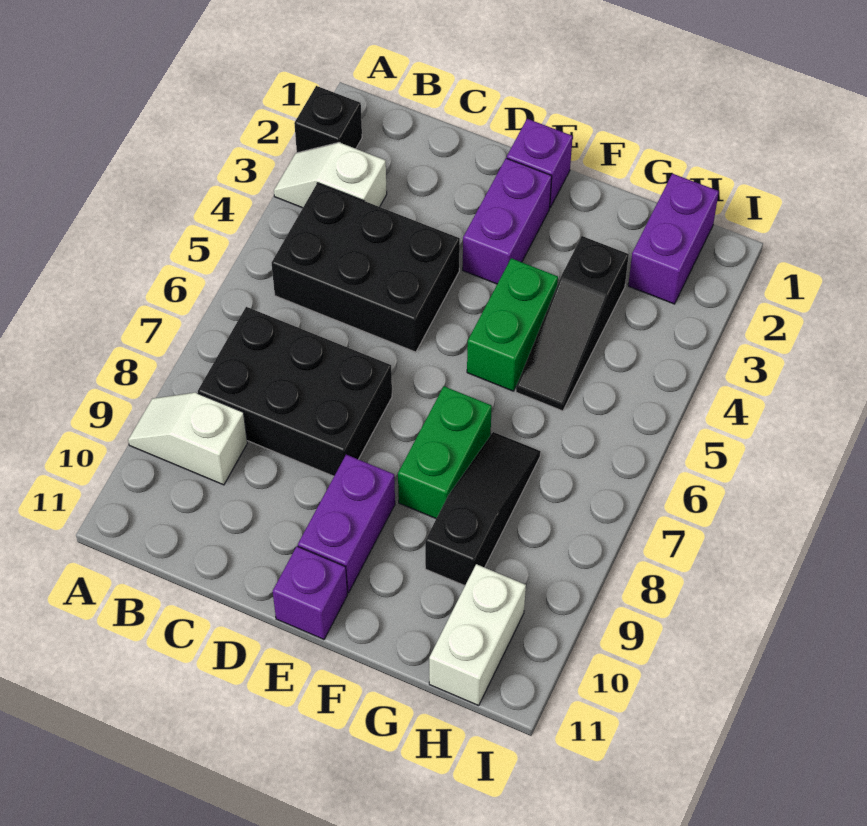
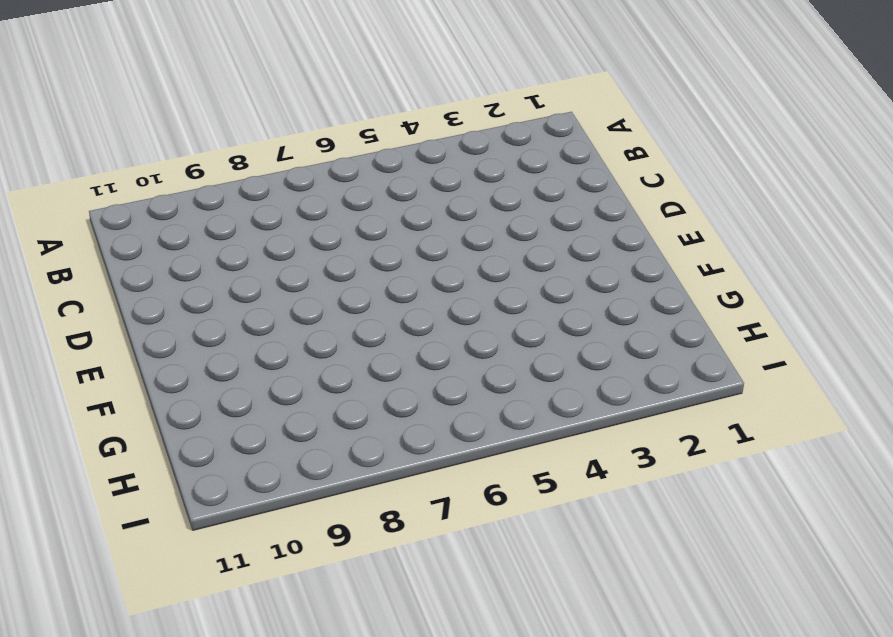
none -> black 1x1 brick [294,86,362,153]
none -> white 1x2 slope [274,142,387,208]
none -> white 1x2 slope [128,393,247,485]

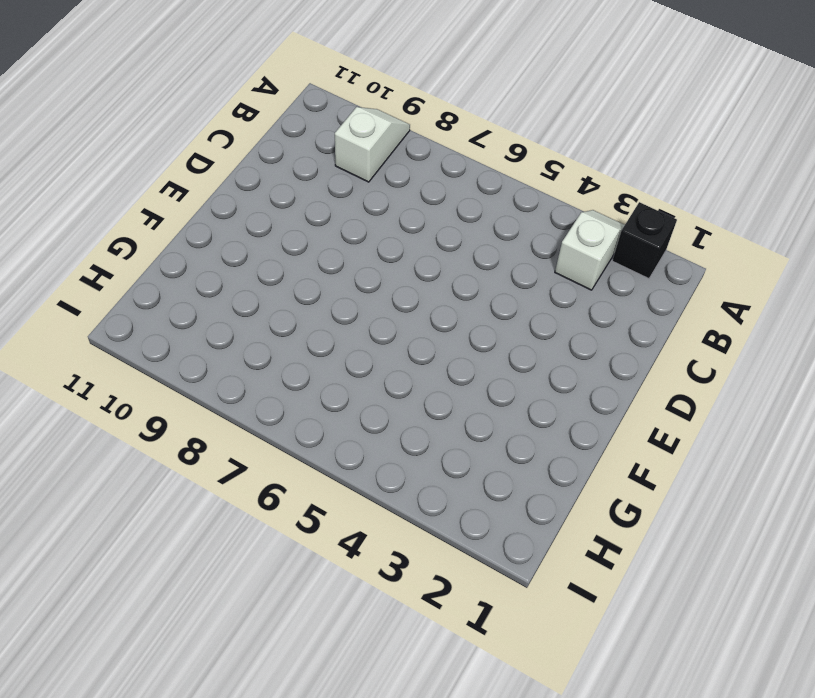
none -> black 2x3 brick [272,183,460,352]
none -> black 2x3 brick [198,307,392,476]
none -> purple 1x1 brick [507,119,573,207]

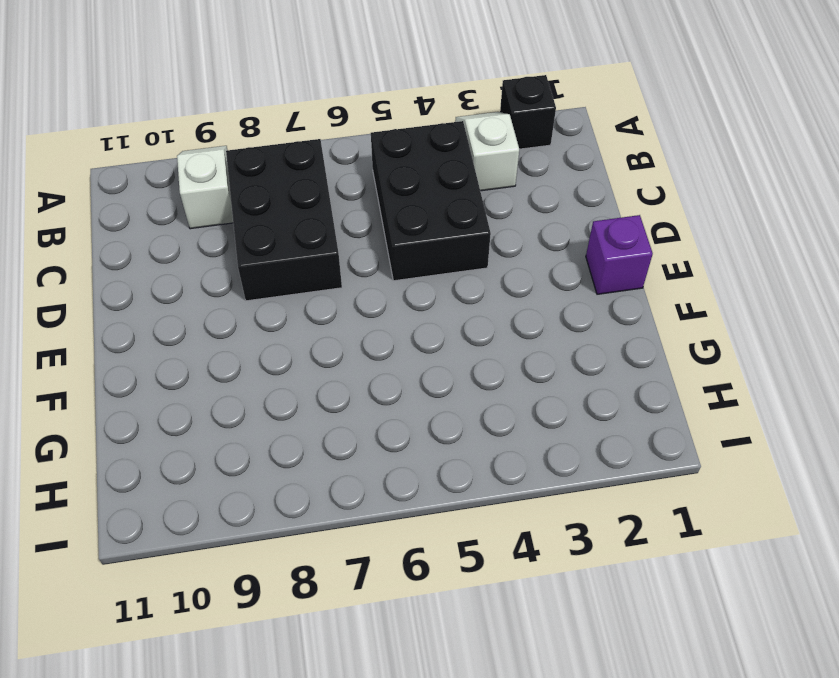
none -> purple 1x2 brick [463,158,552,284]
none -> purple 1x2 brick [298,455,395,593]
none -> purple 1x1 brick [273,546,347,639]

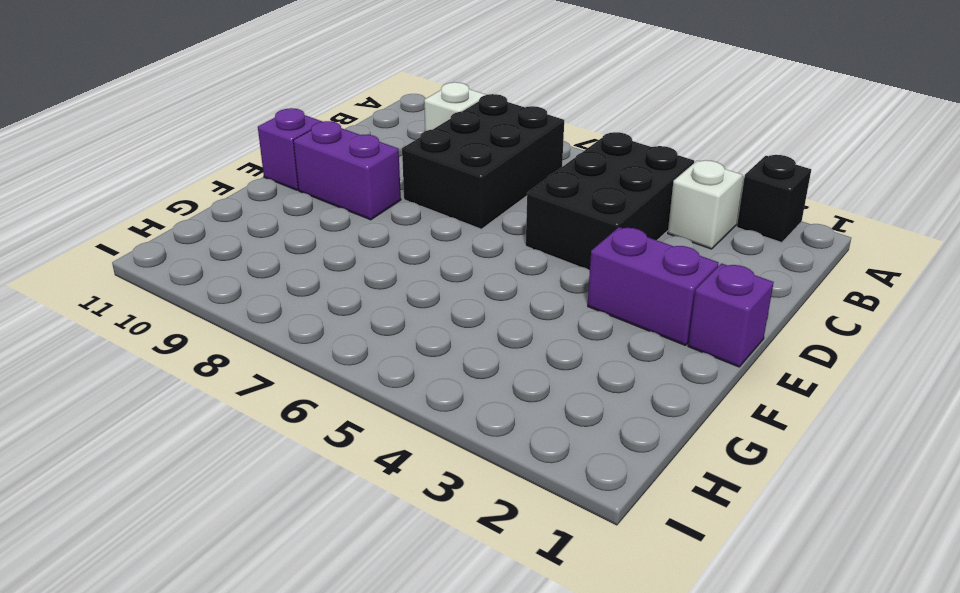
none -> green 1x2 brick [467,258,558,391]
none -> green 1x2 brick [398,386,492,518]
none -> black 1x3 slope [516,236,629,411]

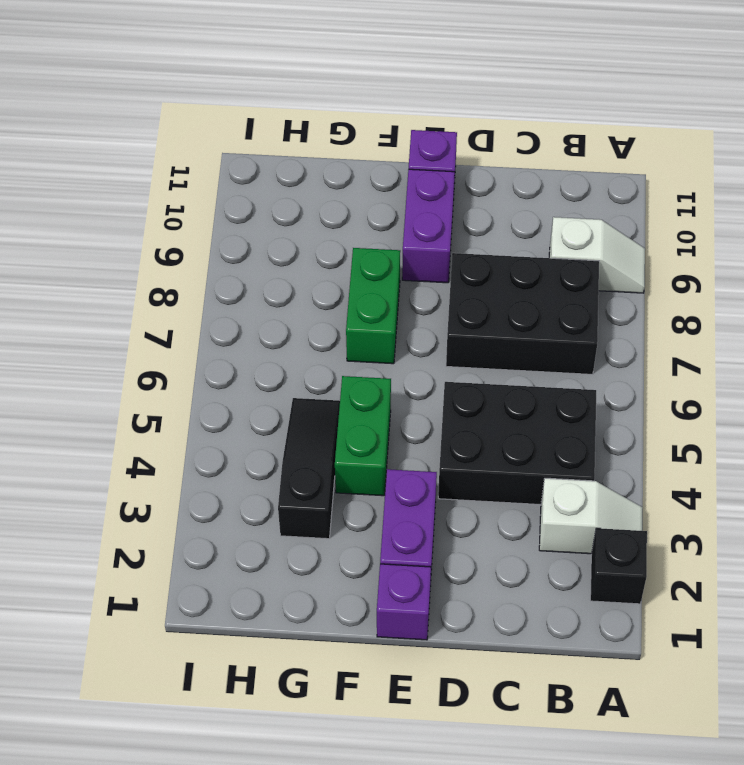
none -> black 1x3 slope [425,432,541,586]
none -> purple 1x2 brick [628,174,719,304]
none -> white 1x2 brick [429,564,526,705]

